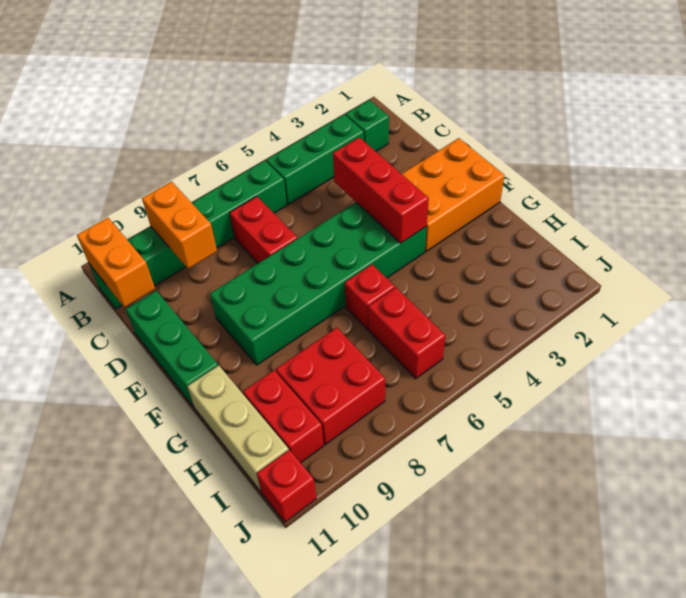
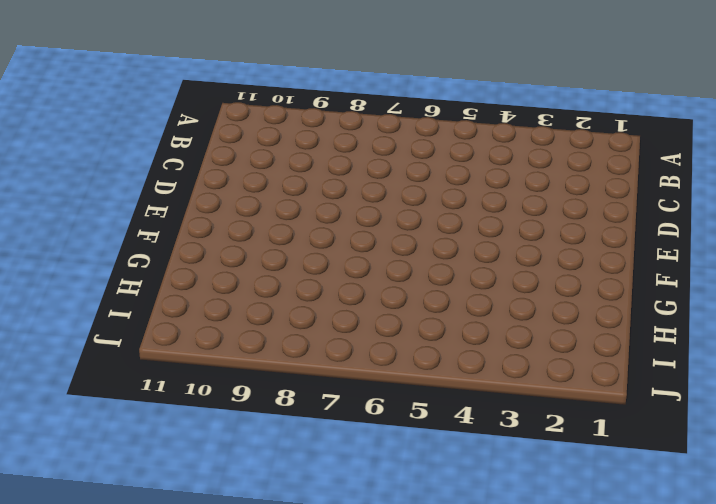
none -> green 1x1 brick [345,100,389,151]
none -> green 1x3 brick [266,115,364,204]
none -> green 1x6 brick [89,161,287,309]

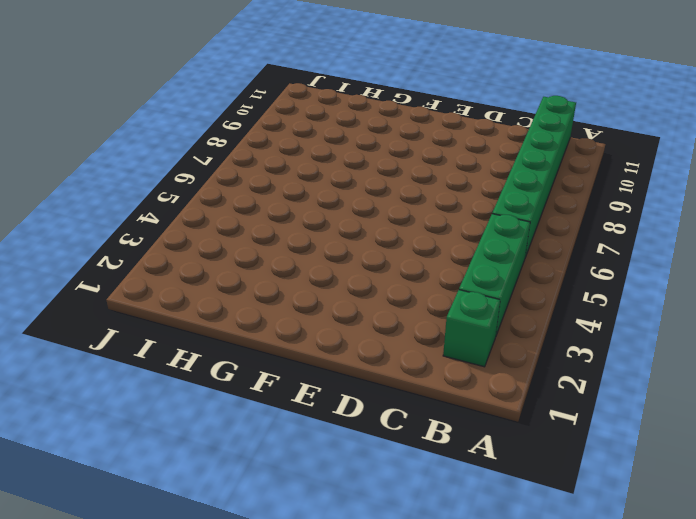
none -> red 1x2 brick [230,196,298,263]
none -> green 1x3 brick [126,291,218,407]
none -> orange 2x3 brick [402,138,505,252]

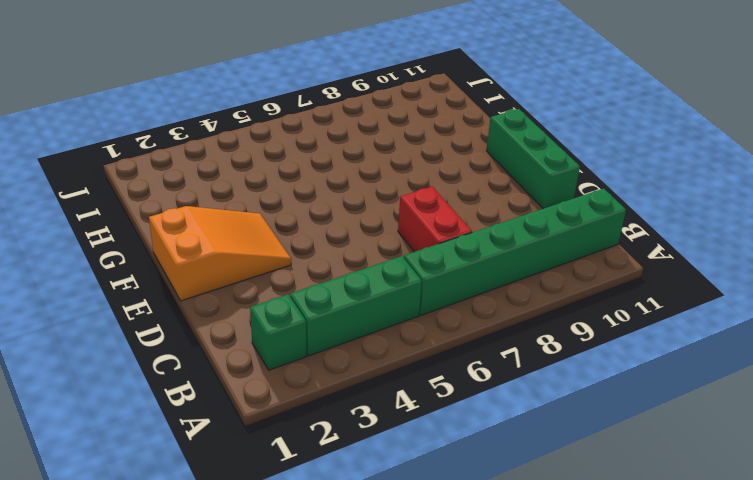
orange 2x3 slope [149,206,291,301] -> orange 2x3 brick [402,138,505,252]
none -> green 2x6 brick [210,202,427,365]
none -> red 1x1 brick [345,264,395,329]
none -> tan 1x3 brick [187,365,289,492]

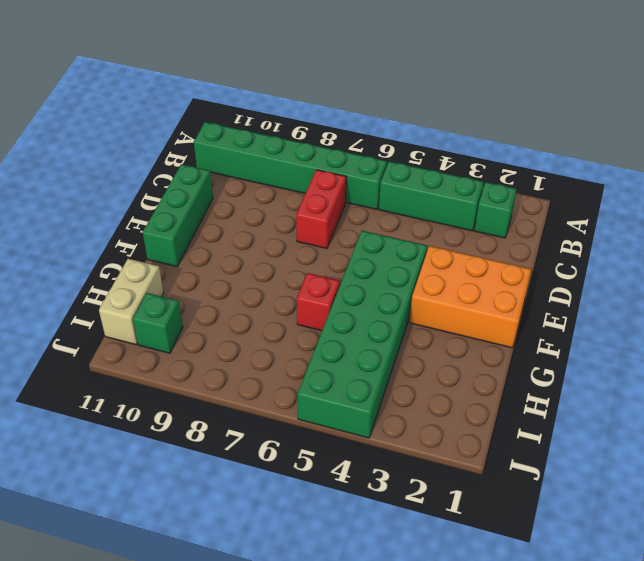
green 2x6 brick [297,231,427,438] -> green 2x6 brick turned to [210,202,427,365]
tan 1x2 brick [99,259,164,345] -> tan 1x3 brick [187,365,289,492]
green 1x1 brick [133,293,183,353] -> red 1x2 brick [243,370,324,463]
none -> red 1x2 brick [368,288,445,379]
none -> red 2x2 brick [276,328,385,445]
none -> red 1x1 brick [257,450,316,522]

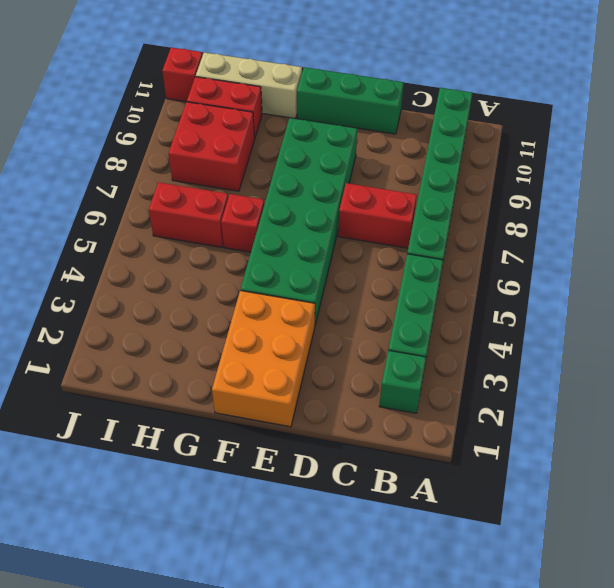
none -> orange 1x2 brick [142,182,217,269]
none -> orange 1x2 brick [77,218,155,308]
none -> red 1x3 brick [333,137,429,243]

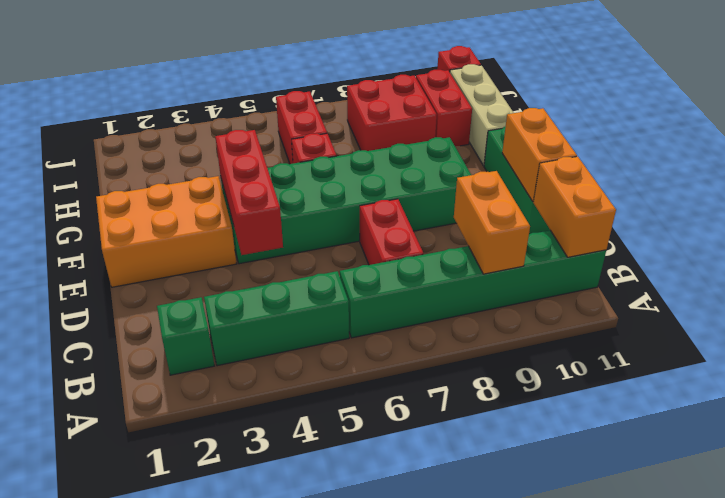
orange 1x2 brick [502,108,577,201] -> none

